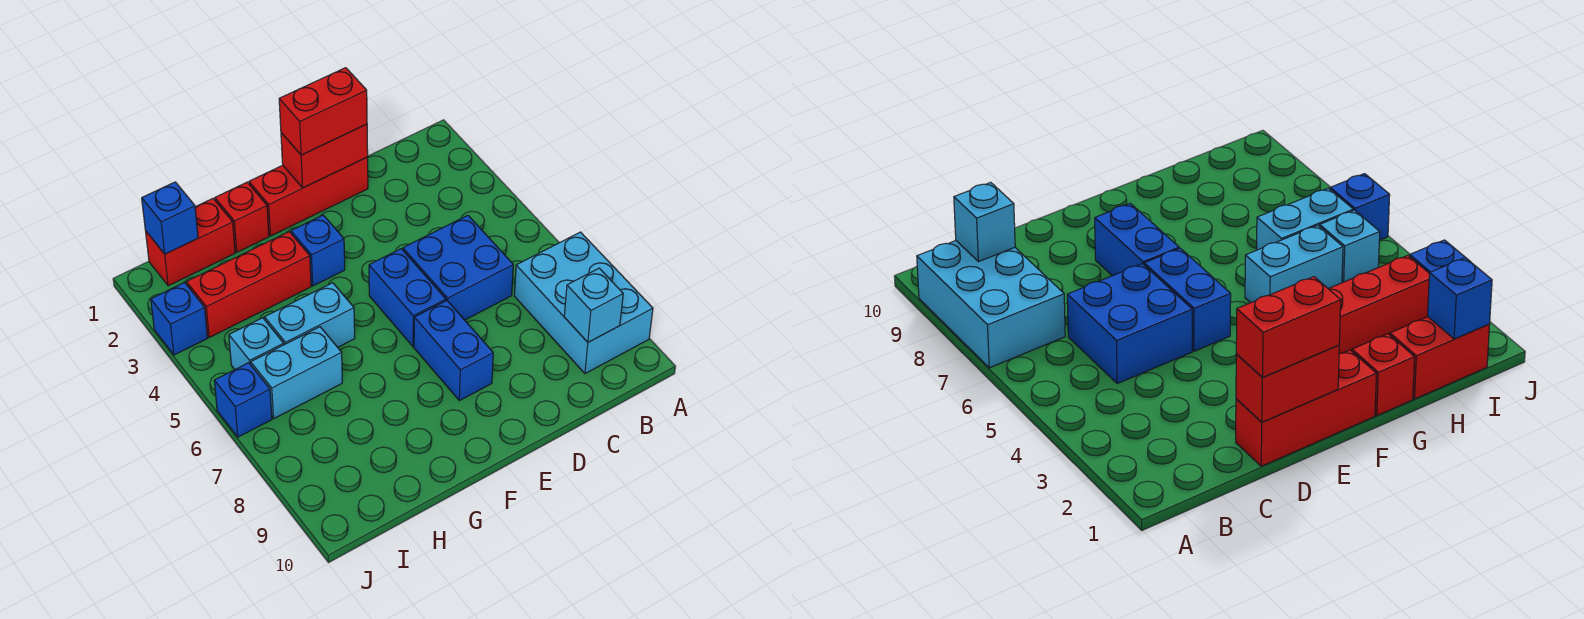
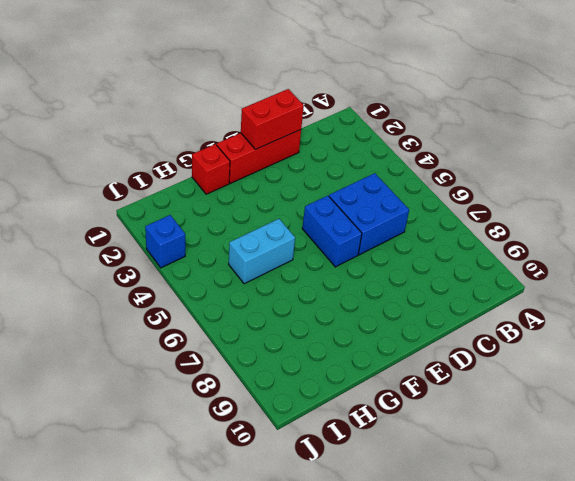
none -> cyan 2x3 brick [514,232,653,374]
none -> blue 1x2 brick [414,301,493,401]
none -> blue 1x1 brick [291,215,345,286]

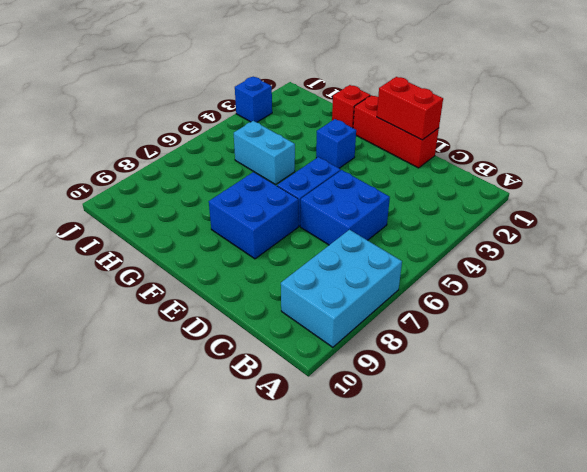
blue 2x2 brick [209,172,298,259] -> blue 1x2 brick [414,301,493,401]
none -> red 1x3 brick [186,232,311,337]
none -> red 1x2 brick [146,199,235,286]
none -> cyan 1x2 brick [251,327,342,418]

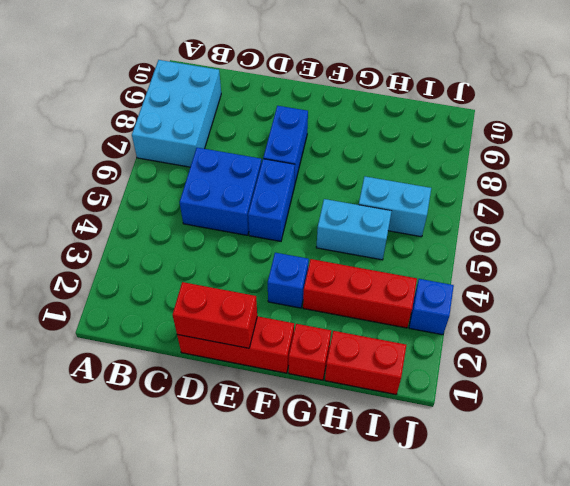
none -> cyan 1x1 brick [229,318,284,369]
none -> blue 1x1 brick [214,363,272,437]
none -> cyan 1x1 brick [564,268,623,342]

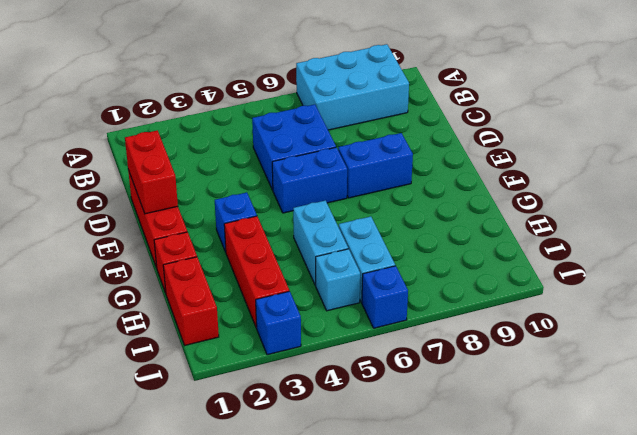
none -> cyan 1x1 brick [564,268,623,342]
none -> blue 1x1 brick [142,182,198,254]
none -> red 1x2 brick [279,68,367,155]

